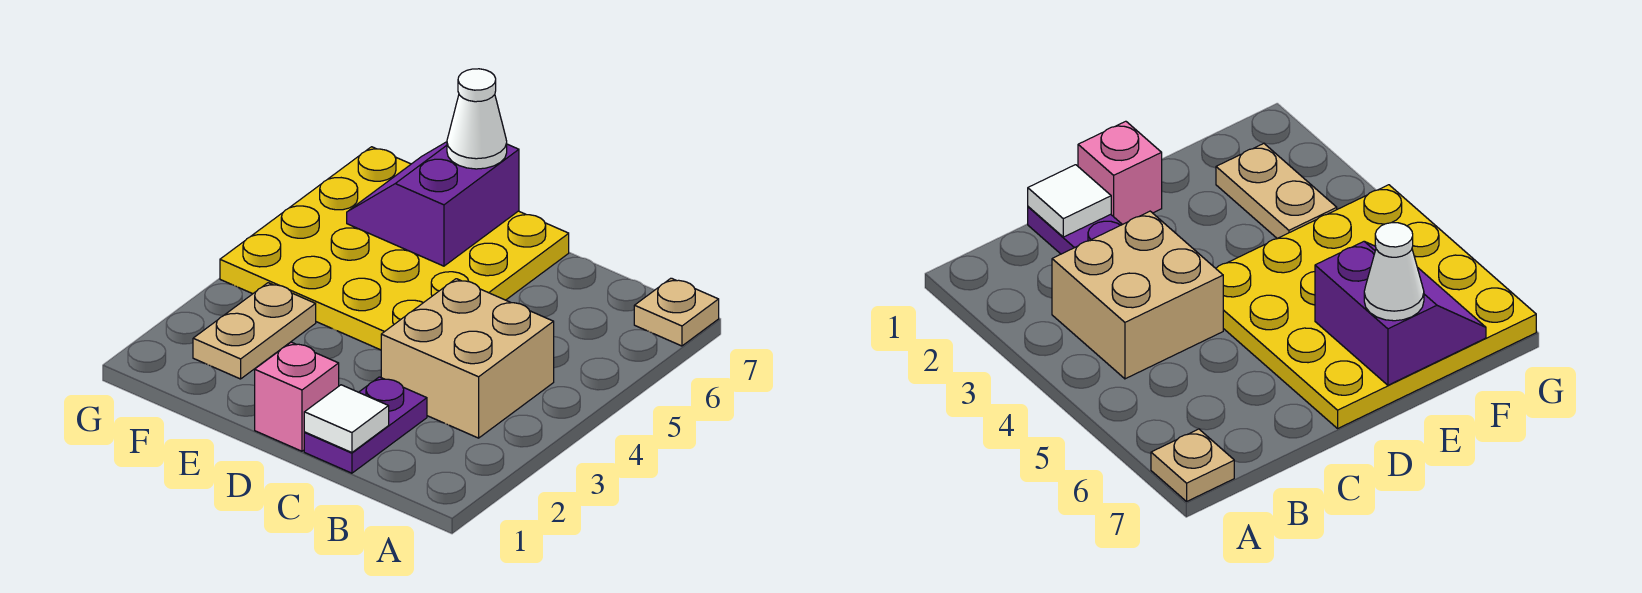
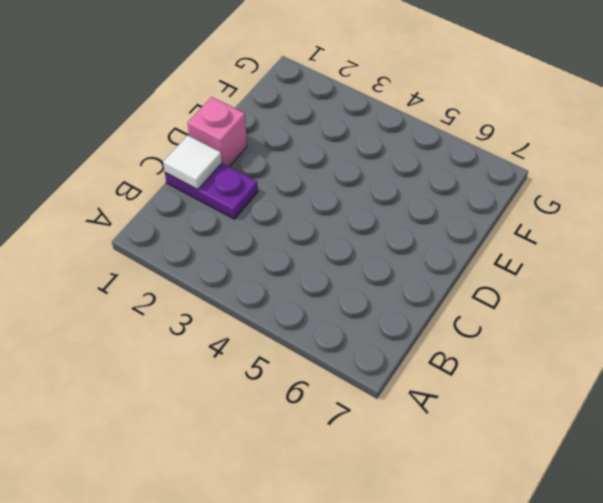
none -> tan 1x1 plate [634,278,719,346]
none -> tan 2x2 brick [381,279,554,438]

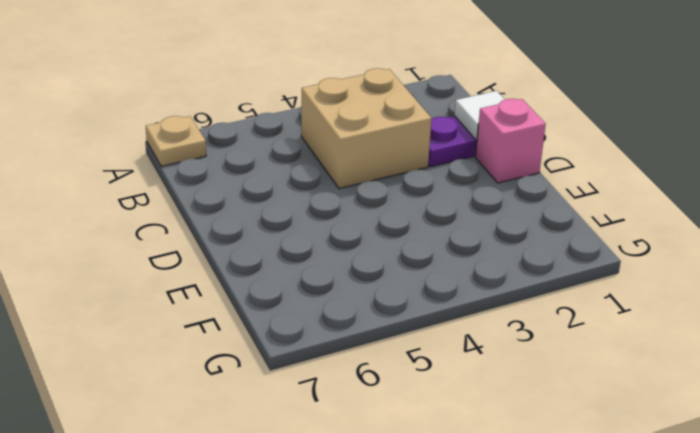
none -> yellow 4x4 plate [220,147,569,350]
none -> tan 1x2 plate [193,283,316,379]

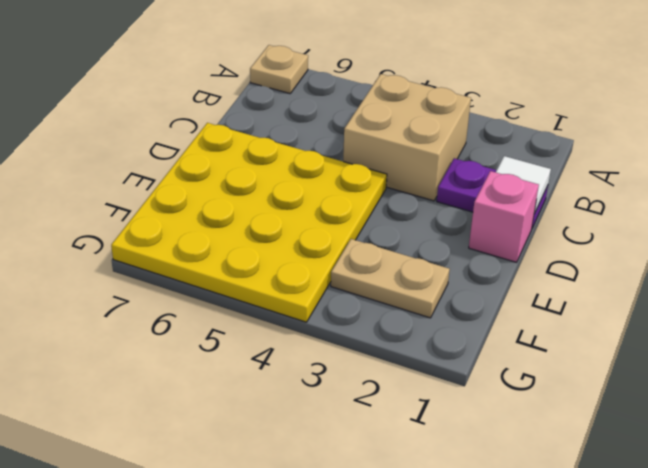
none -> purple 2x2 slope [347,142,519,266]
none -> white 1x1 cone [447,69,507,169]

